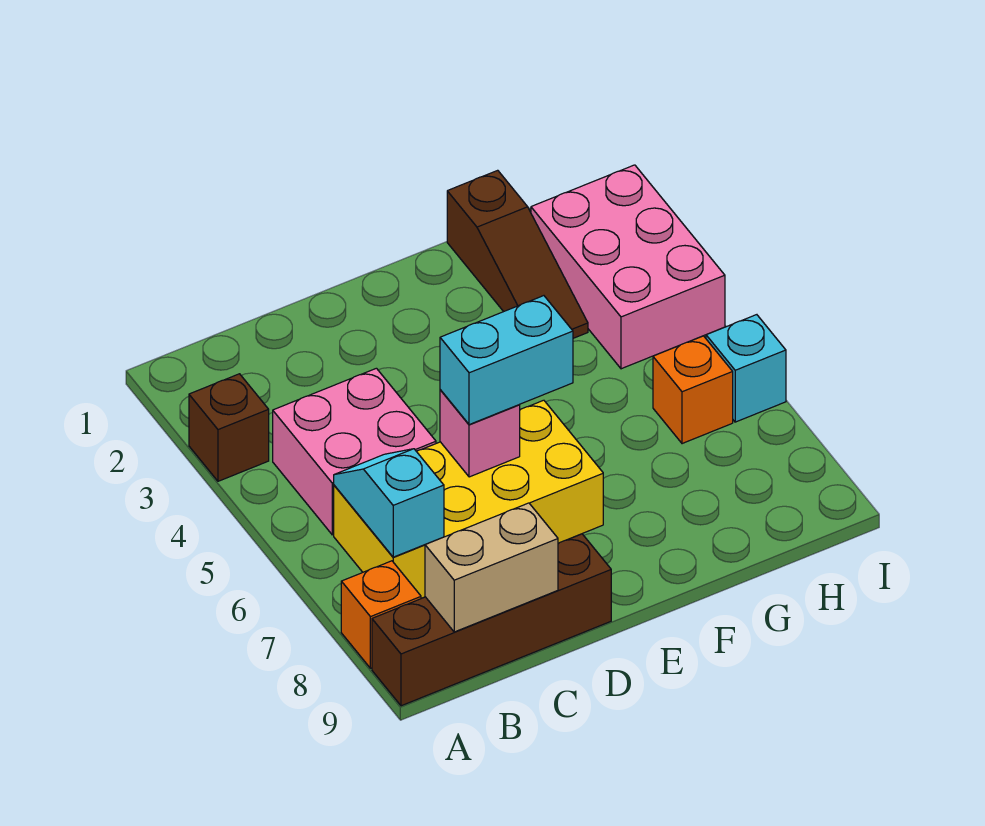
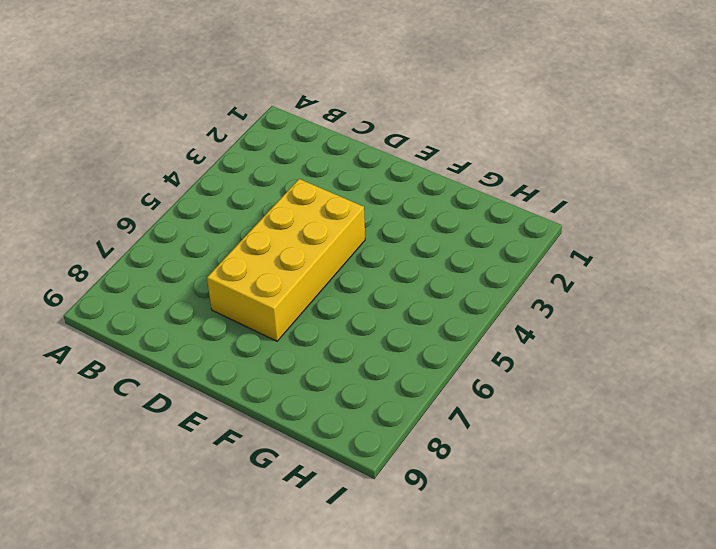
yellow 2x4 brick [207,179,365,341] -> yellow 2x4 brick turned to [334,400,603,598]
none -> brown 1x1 brick [189,374,269,481]
none -> orange 1x1 brick [341,561,421,668]
none -> brown 1x4 brick [372,534,611,706]

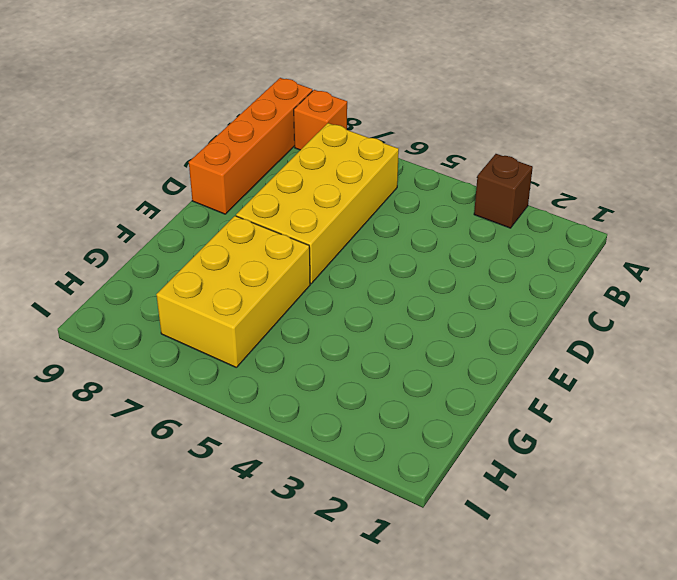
orange 1x4 brick [189,78,312,214] -> brown 1x4 brick [372,534,611,706]
yellow 2x3 brick [156,216,310,367] -> orange 1x1 brick [653,336,733,444]
none -> pink 2x2 brick [273,368,436,535]
none -> brown 1x3 slope [447,170,588,338]
none -> pink 2x3 brick [531,165,725,369]

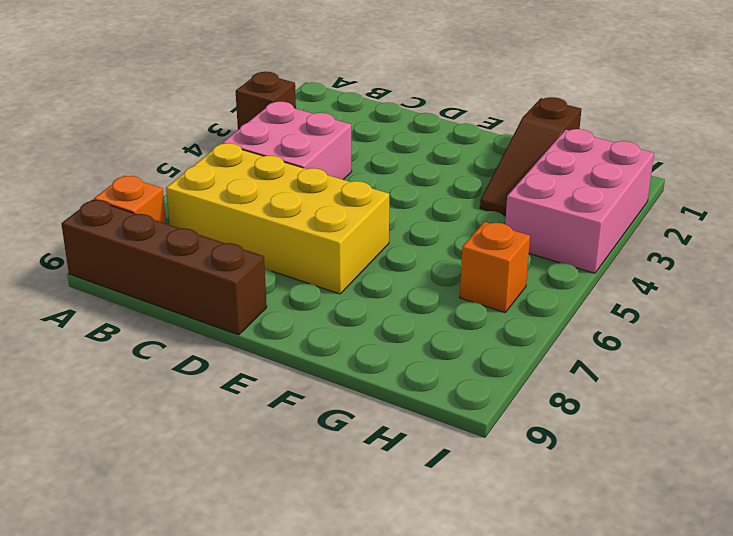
none -> cyan 1x1 brick [706,315,786,422]
none -> cyan 1x2 slope [334,449,444,557]
none -> tan 1x2 brick [425,503,558,632]

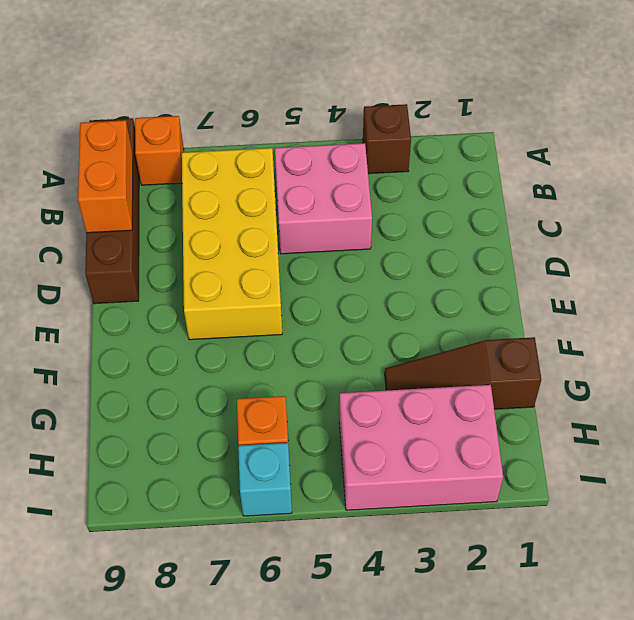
orange 1x2 brick [78,120,133,233] -> tan 1x2 brick [425,503,558,632]
none -> cyan 1x2 slope [334,449,444,557]
none -> pink 1x1 brick [440,390,520,477]
none -> cyan 1x2 brick [440,296,573,425]

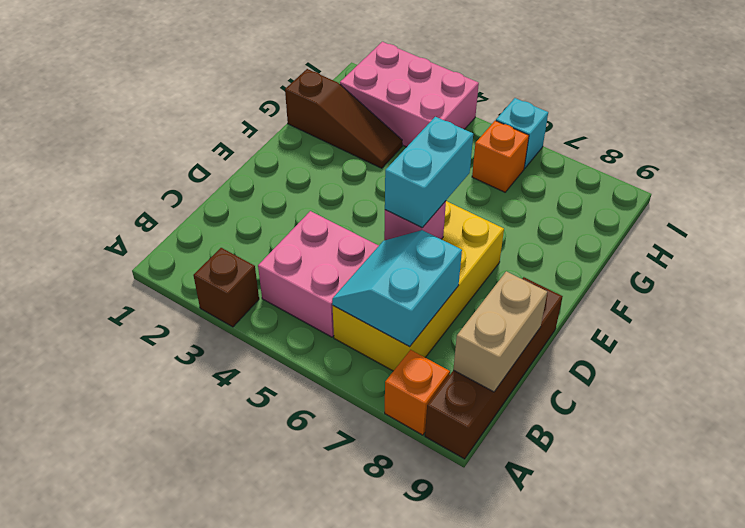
cyan 2x2 slope [332,230,462,347] -> cyan 1x2 slope [334,449,444,557]

